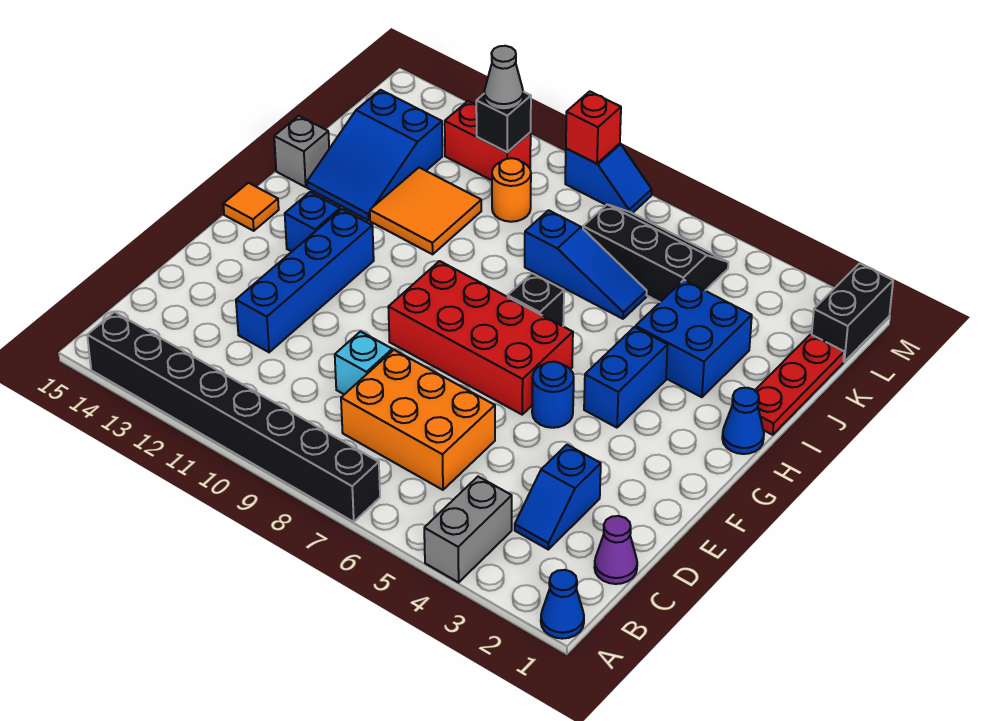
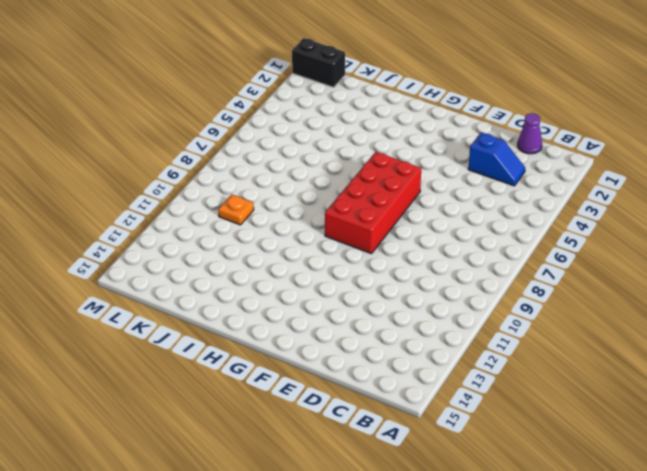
orange 1x1 plate [218,195,254,225] -> orange 1x1 round brick [492,158,531,222]
none -> blue 1x1 cone [541,570,584,639]
none -> grey 1x2 brick [424,477,512,582]
none -> black 1x8 brick [87,312,380,522]

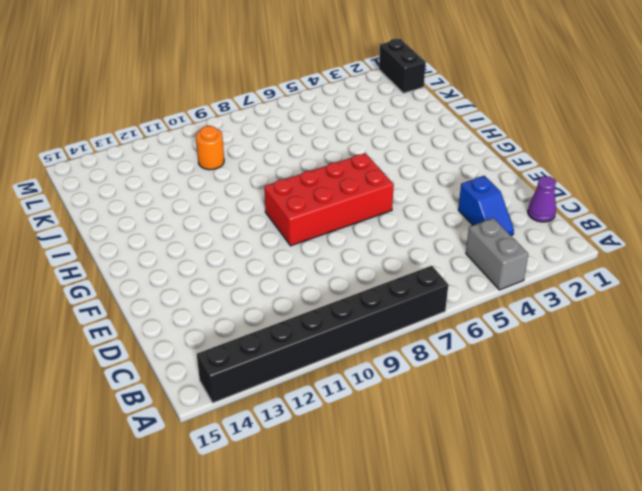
none -> blue 1x1 cone [541,570,584,639]
none -> orange 2x3 brick [341,350,495,490]
none -> cyan 1x1 brick [335,332,392,394]

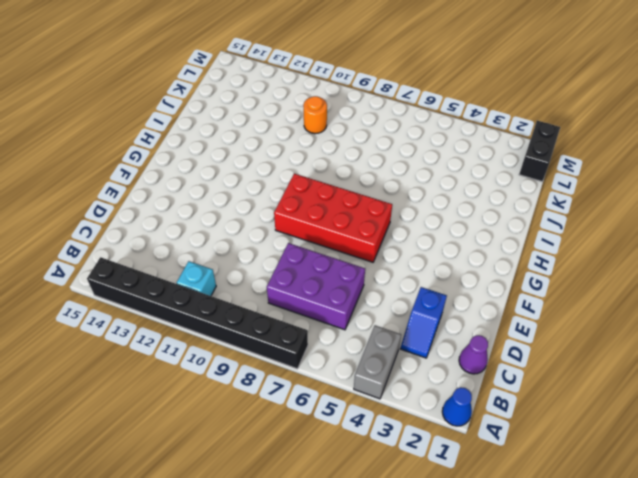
cyan 1x1 brick [177,261,216,296] -> cyan 1x1 brick moved to [335,332,392,394]
purple 2x3 brick [267,243,365,330] -> orange 2x3 brick [341,350,495,490]
none -> blue 1x4 brick [236,209,374,352]
none -> blue 1x1 round brick [532,362,574,428]
none -> blue 1x2 brick [584,327,668,428]

